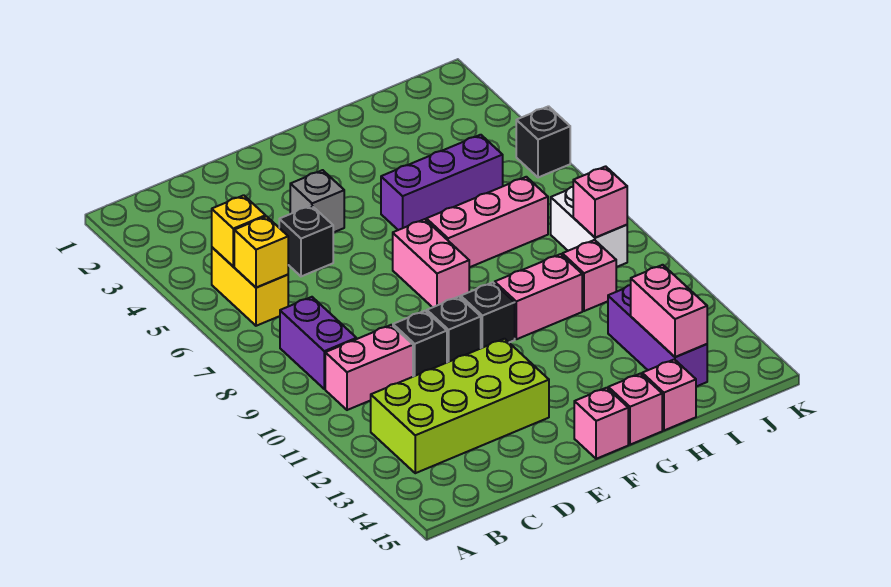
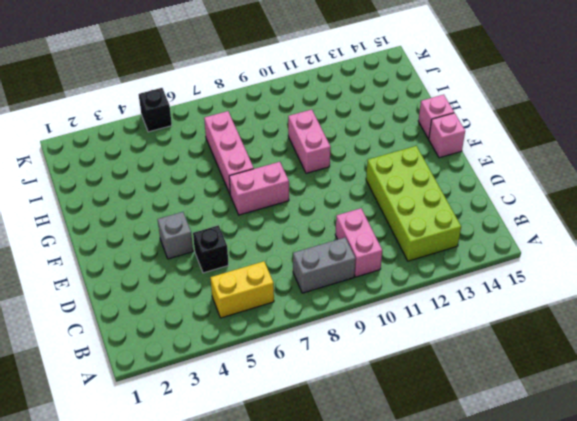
grey 1x2 brick [293,237,356,293] -> purple 1x2 brick [280,297,356,389]
none -> black 1x1 brick [393,311,447,377]
none -> black 1x1 brick [427,297,481,362]
none -> black 1x1 brick [461,282,515,348]

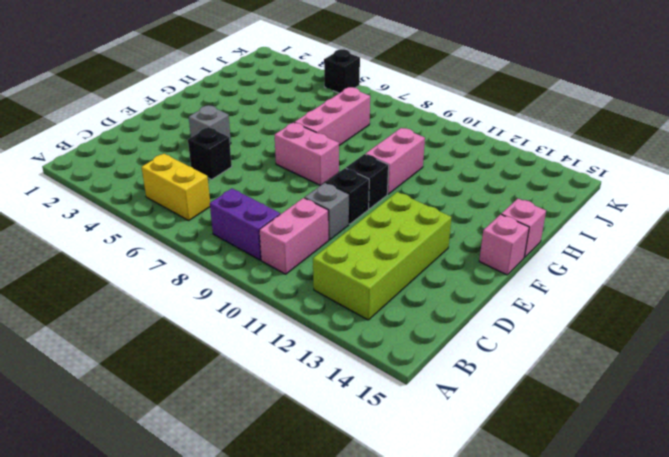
grey 1x1 brick [305,183,349,240] -> black 1x1 brick [393,311,447,377]
none -> purple 1x3 brick [381,135,503,230]
none -> pink 1x1 brick [642,359,696,430]
none -> pink 1x1 brick [562,240,616,311]

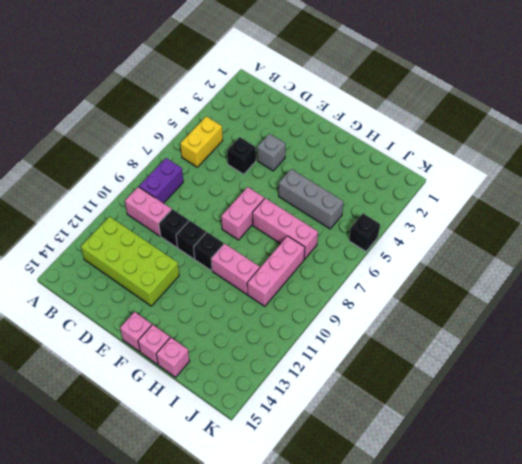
grey 1x3 brick [279,169,344,229] -> purple 1x3 brick [381,135,503,230]
pink 1x3 brick [247,236,305,306] -> pink 1x1 brick [562,240,616,311]
none -> purple 1x3 brick [608,285,707,387]
none -> white 1x2 brick [551,187,627,267]
none -> yellow 1x1 brick [212,195,266,266]

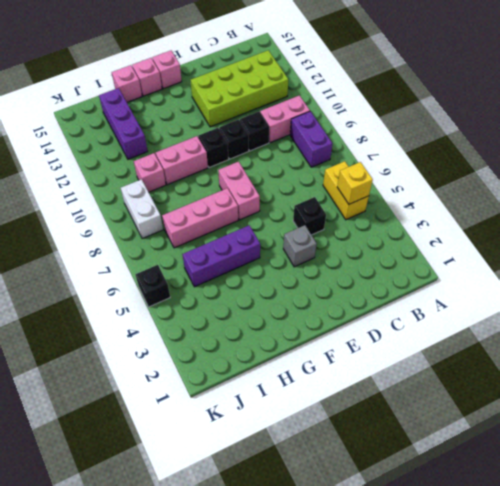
none -> yellow 1x1 brick [234,216,288,287]
none -> pink 1x2 brick [631,265,707,357]
none -> pink 1x1 brick [573,166,627,238]

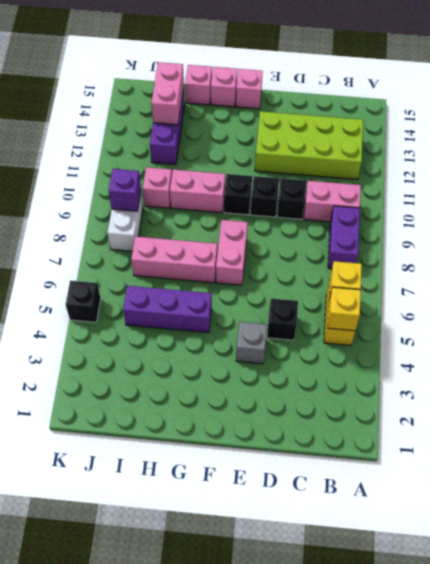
purple 1x1 brick [109,169,141,211] -> pink 1x1 brick [573,166,627,238]

